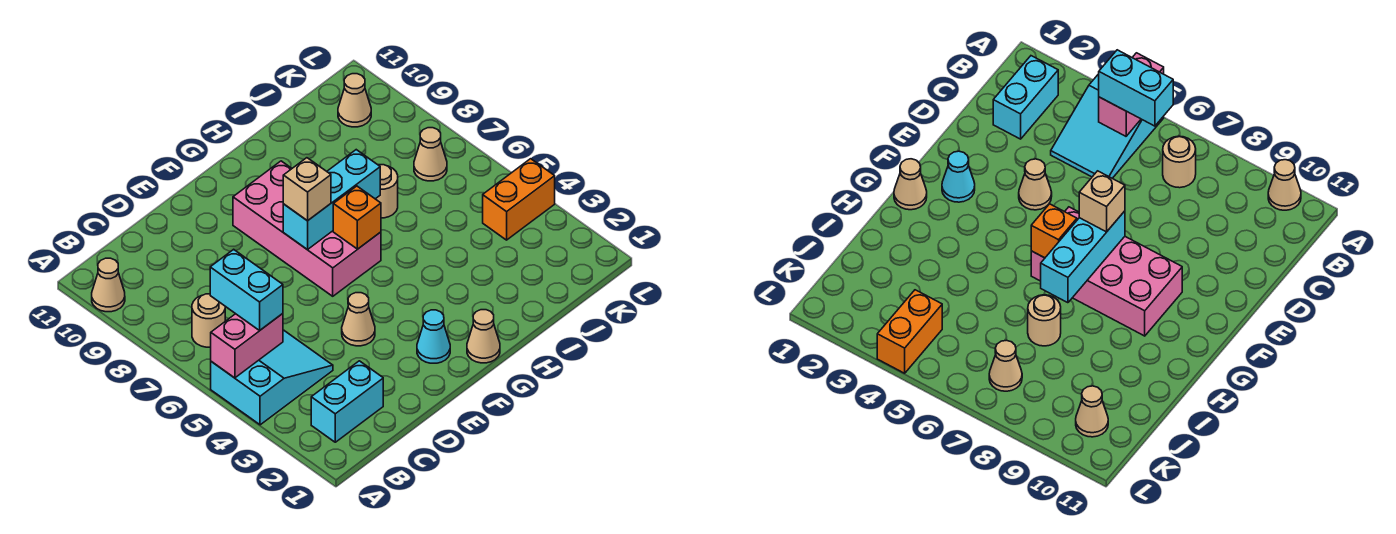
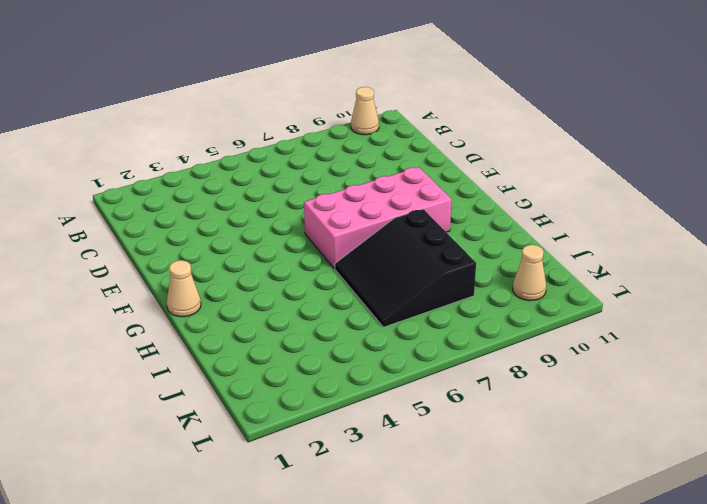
black 3x3 slope [335,209,476,327] -> tan 1x1 round brick [376,165,398,218]
none -> cyan 2x3 slope [211,330,333,425]
none -> cyan 1x2 brick [311,361,383,442]
none -> tan 1x1 round brick [192,294,225,347]

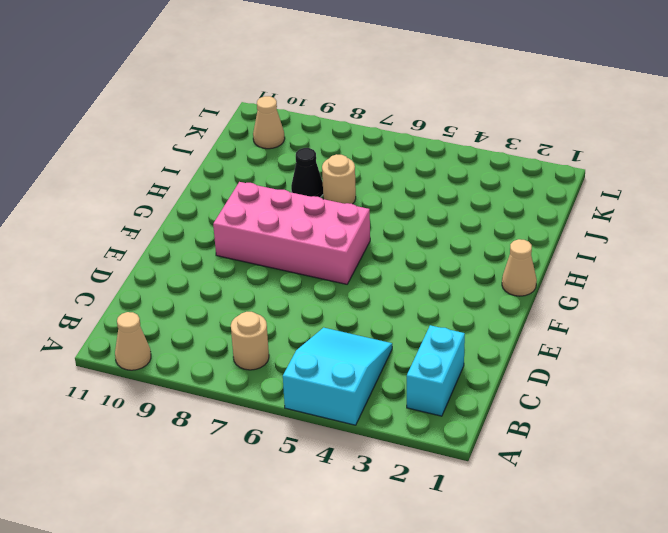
black 1x1 cone [291,148,323,197] -> none
none -> tan 1x1 cone [342,293,375,346]
none -> cyan 1x1 cone [417,310,450,363]
none -> orange 1x2 brick [483,159,555,240]

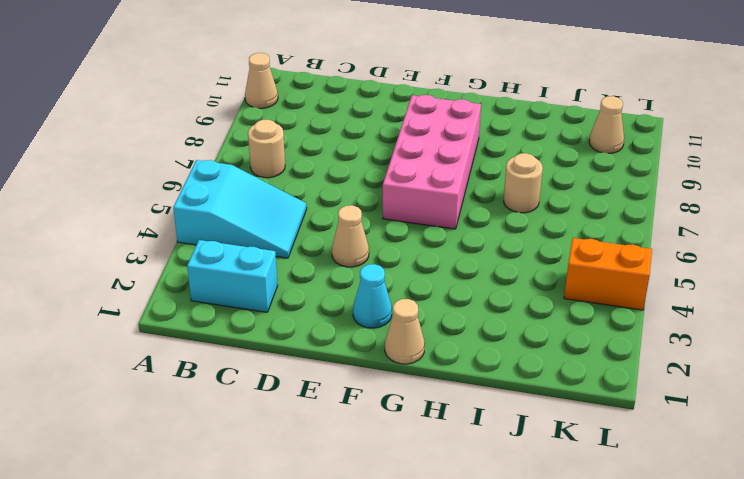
none -> tan 1x1 cone [414,128,447,181]
none -> pink 1x2 brick [211,314,283,378]
none -> cyan 1x3 brick [283,150,380,250]

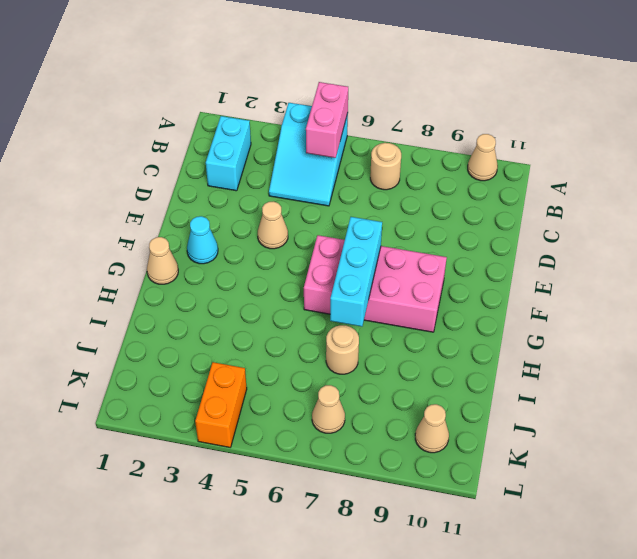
none -> orange 1x1 brick [333,186,381,249]
none -> cyan 1x2 brick [210,249,283,330]
none -> tan 1x1 brick [283,158,331,221]

